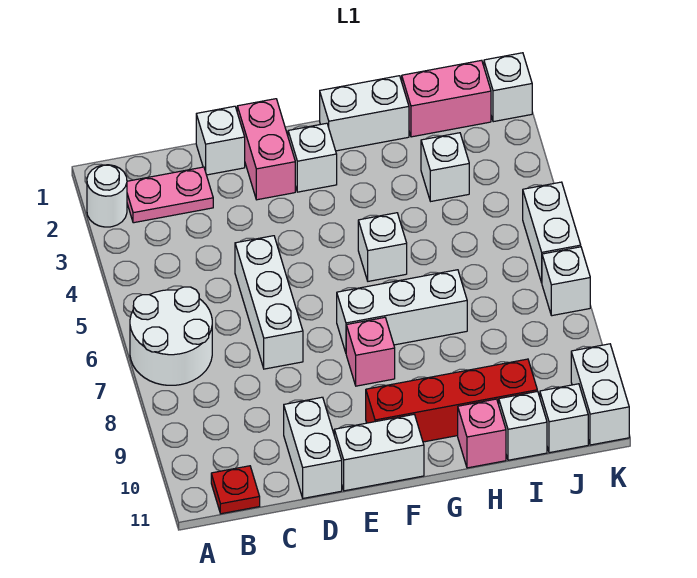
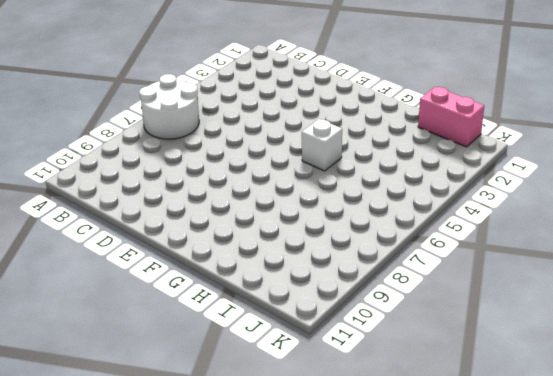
none -> white 1x1 round brick [87,165,127,227]
none -> pink 1x2 plate [127,167,213,223]
none -> red 1x1 plate [211,466,260,514]

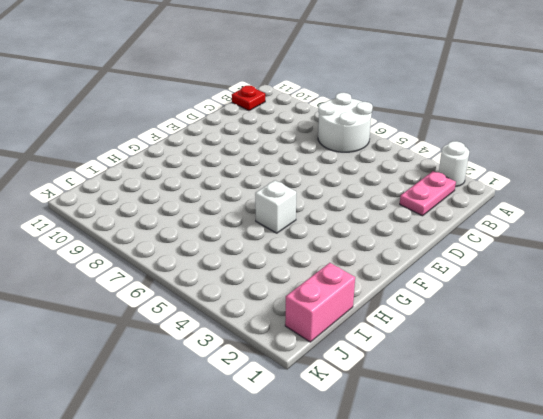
none -> white 1x1 brick [196,106,245,175]
none -> white 1x3 brick [235,236,303,369]
none -> white 1x2 brick [284,397,342,498]

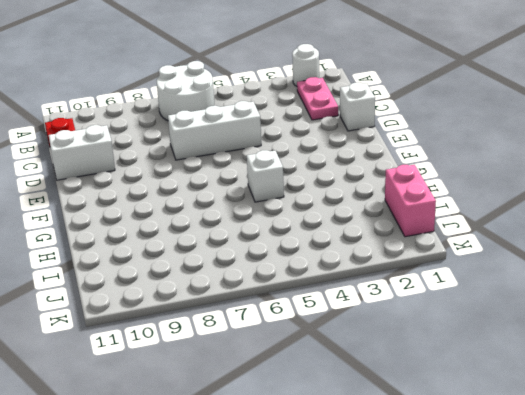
none -> pink 1x2 brick [237,99,295,200]
none -> white 1x2 brick [334,415,424,491]
none -> white 1x1 brick [288,123,337,192]

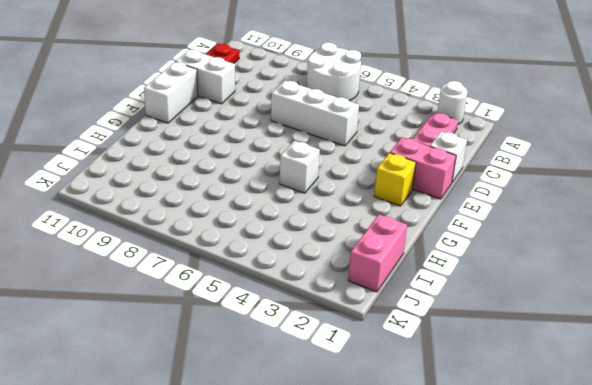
yellow 1x1 brick [374,153,416,206] -> white 1x1 brick [288,123,337,192]
none -> white 1x3 brick [337,270,467,352]
none -> pink 1x1 brick [346,317,395,386]
none -> red 1x4 brick [366,359,537,442]

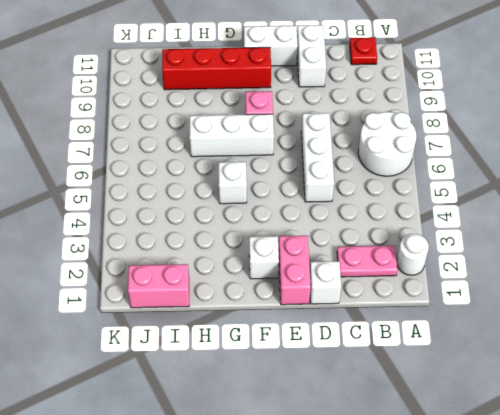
none -> white 1x2 brick [320,76,409,151]
none -> pink 1x1 brick [458,399,506,468]
none -> white 1x1 brick [421,133,469,201]

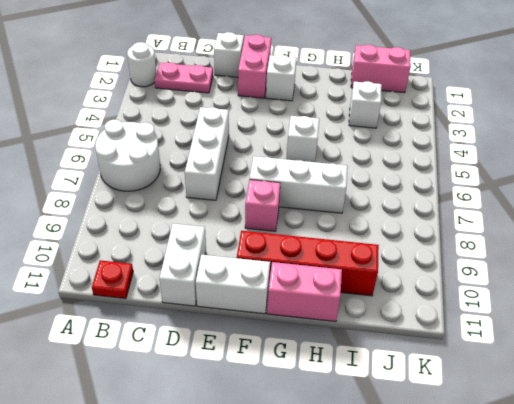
pink 1x2 brick [267,262,342,321] -> pink 1x1 brick [458,399,506,468]
none -> white 1x2 brick [320,76,409,151]
none -> white 1x1 brick [499,391,547,460]
none -> white 1x1 brick [540,384,588,453]

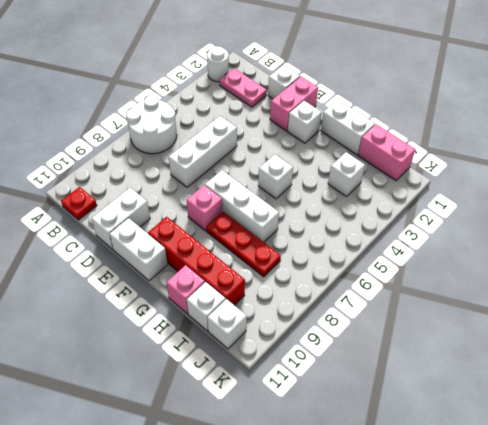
red 1x3 plate [206,211,281,277] -> none
none -> white 1x1 brick [484,53,532,122]
none -> white 1x2 brick [523,182,581,283]
none -> white 1x1 brick [542,247,590,316]

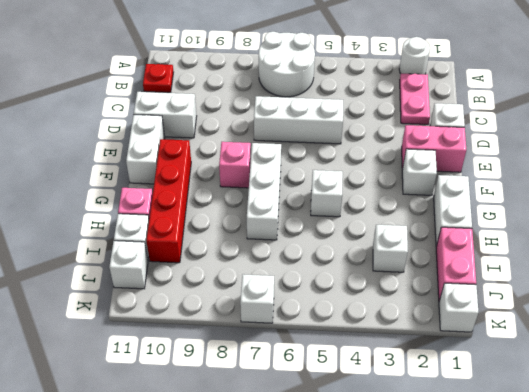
none -> white 1x2 brick [523,182,581,283]
none -> white 1x2 brick [571,344,629,445]

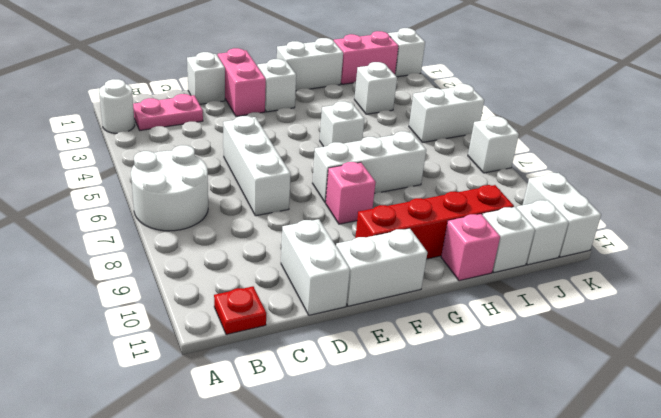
white 1x2 brick [409,84,484,142] -> white 1x2 brick turned to [523,182,581,283]

